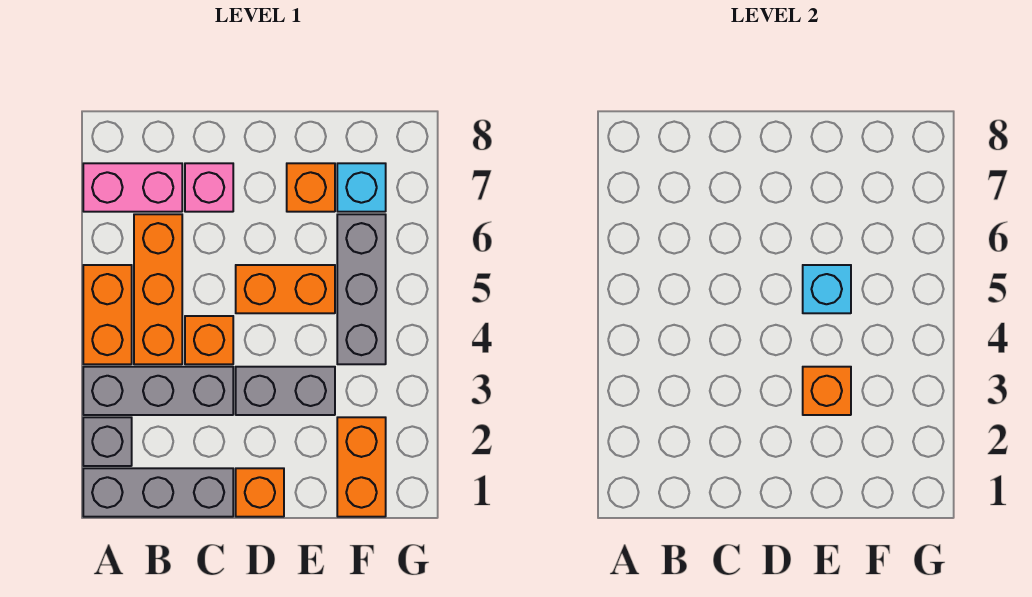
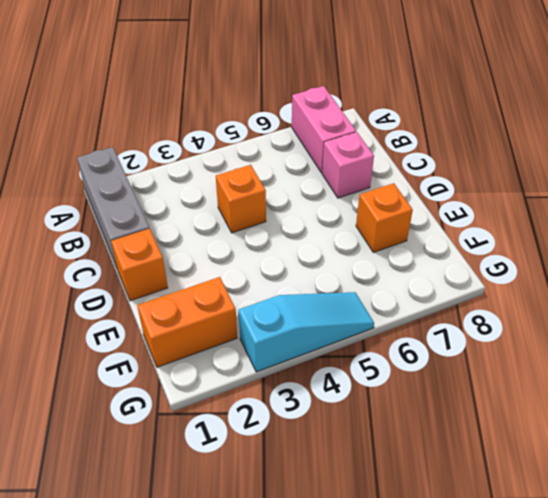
cyan 1x3 slope [239,292,374,372] -> none
none -> grey 1x1 brick [83,417,132,466]
none -> grey 1x3 brick [83,367,233,415]
none -> orange 1x2 brick [83,265,132,364]

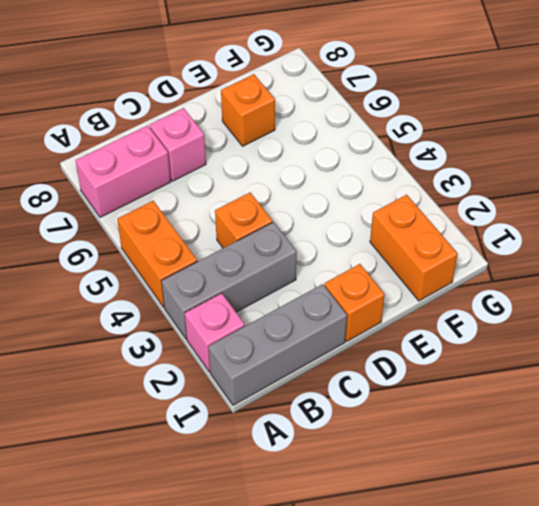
pink 1x1 brick [185,293,245,372] -> grey 1x1 brick [83,417,132,466]
none -> orange 1x3 brick [134,214,182,364]
none -> grey 1x2 brick [236,367,335,415]
none -> orange 1x2 brick [236,265,335,313]

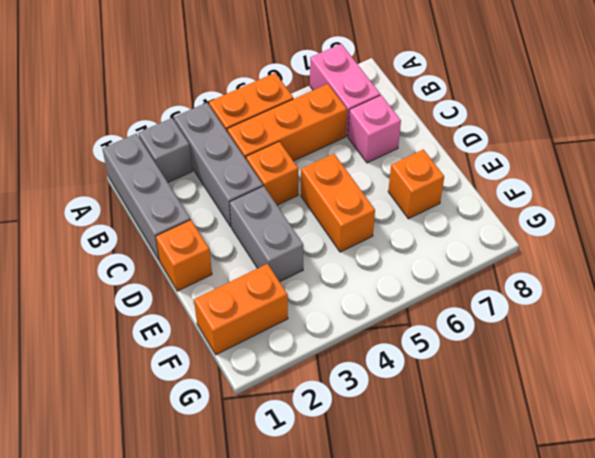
none -> grey 1x3 brick [337,214,386,364]
none -> cyan 1x1 brick [337,163,386,212]
none -> orange 1x1 brick [803,367,851,415]

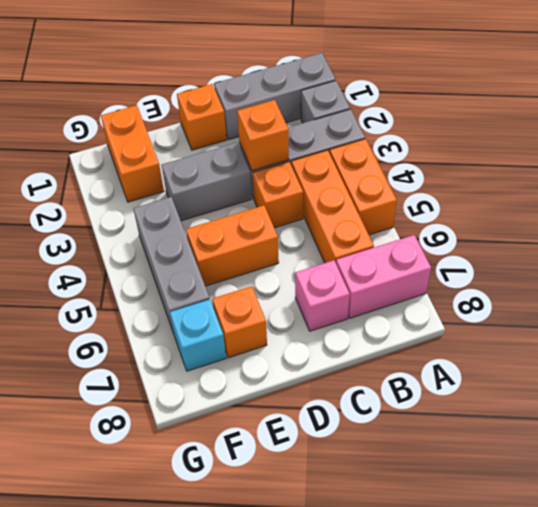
orange 1x1 brick [237,100,289,171] -> orange 1x1 brick moved to [803,367,851,415]
none -> cyan 1x1 brick [803,265,851,313]

